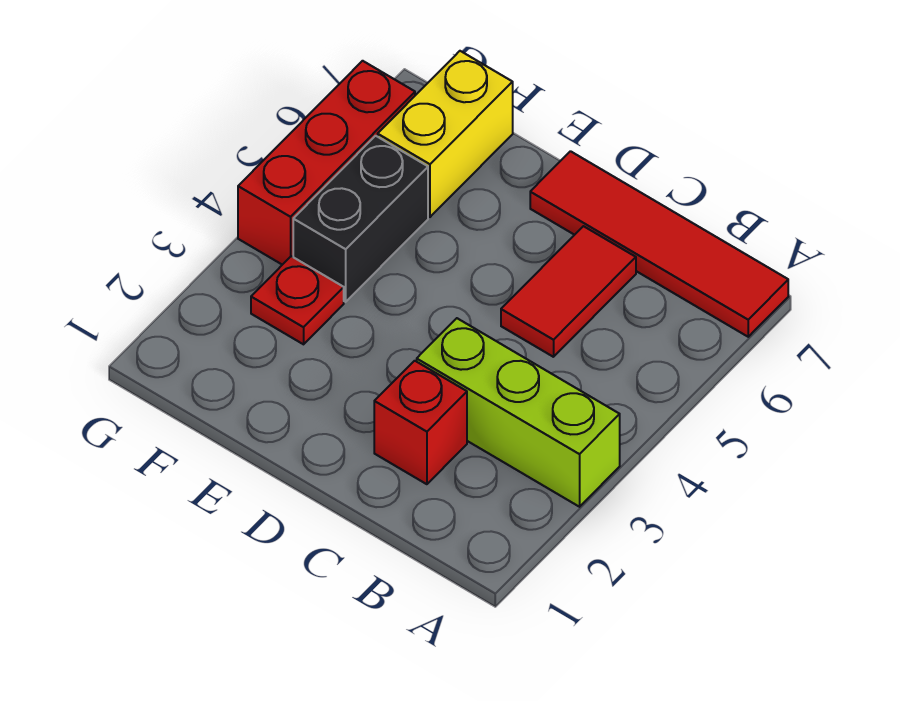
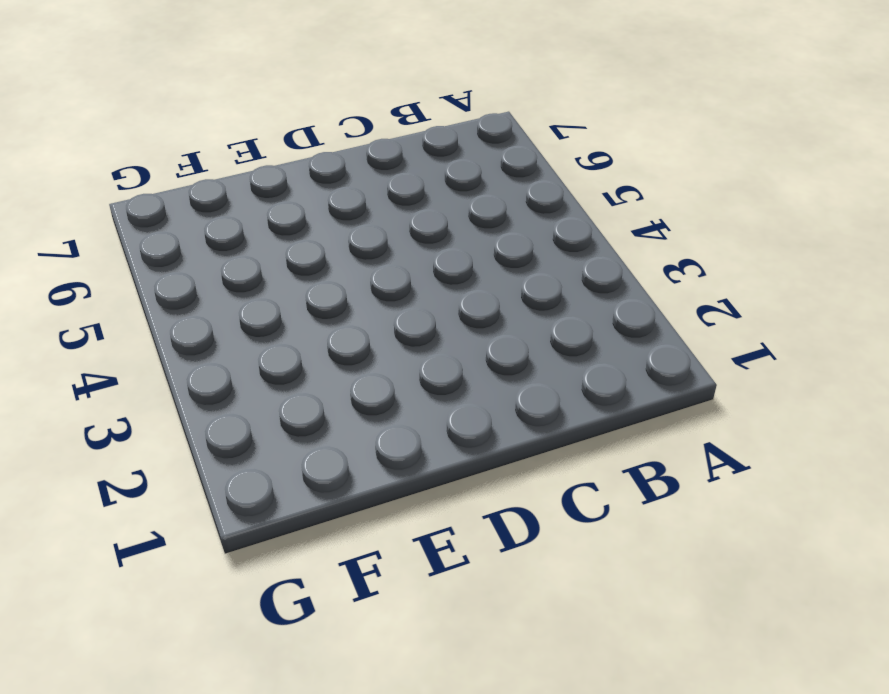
none -> lime 1x3 brick [417,318,620,507]
none -> red 1x4 tile [530,151,788,337]

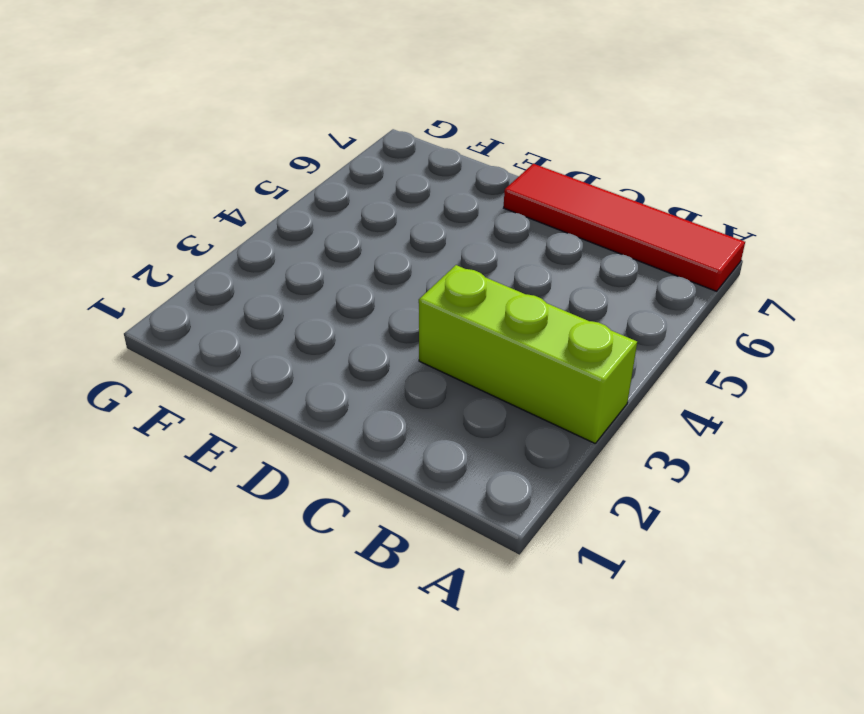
none -> red 1x1 brick [374,361,467,484]
none -> red 1x2 tile [501,226,636,357]

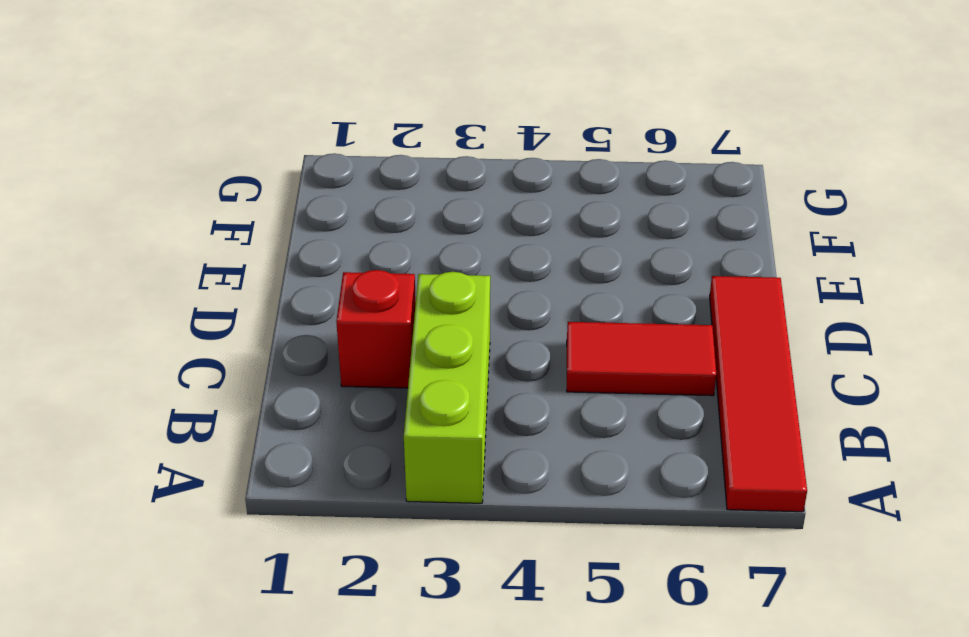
none -> red 1x1 plate [251,256,344,344]
none -> black 1x2 brick [293,136,428,302]

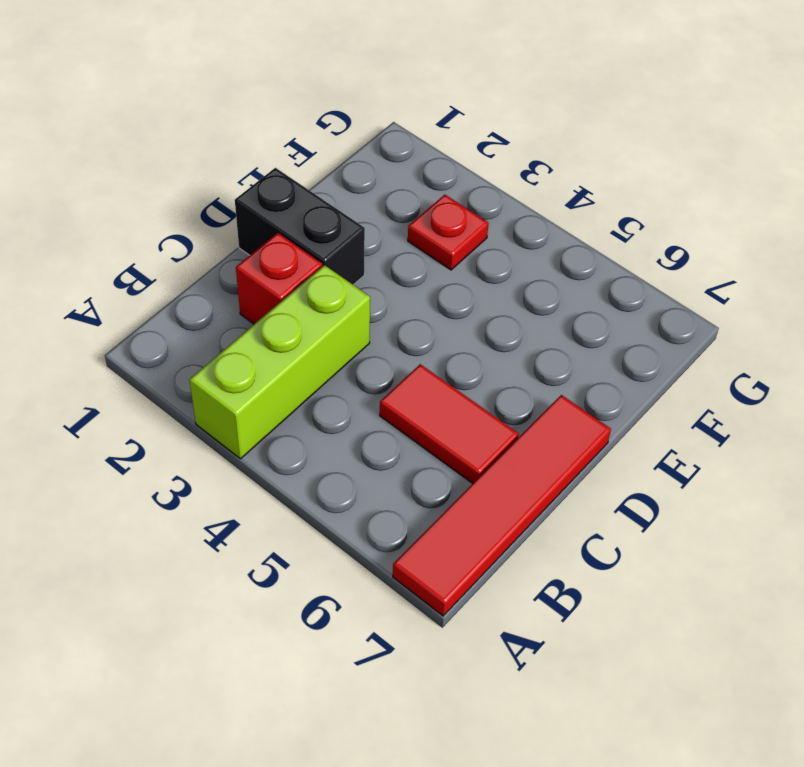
black 1x2 brick [235,168,365,285] -> black 1x2 brick moved to [293,136,428,302]
none -> yellow 1x2 brick [378,51,513,217]
none -> red 1x3 brick [238,61,415,265]

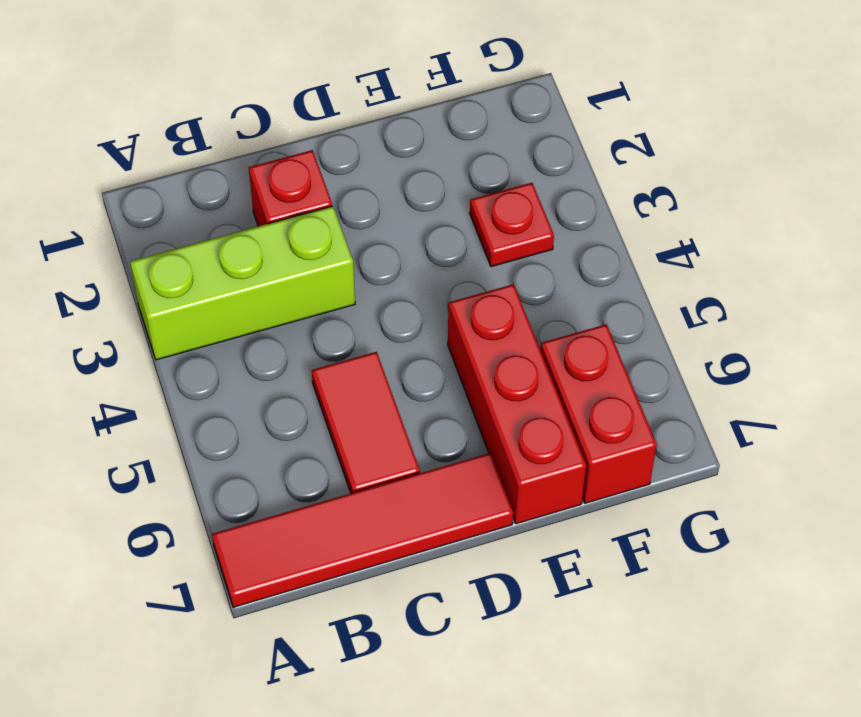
red 1x3 brick [448,284,586,524] -> red 1x3 brick moved to [238,61,415,265]
red 1x2 brick [540,324,657,503] -> yellow 1x2 brick [378,51,513,217]
none -> black 1x2 brick [293,136,428,302]

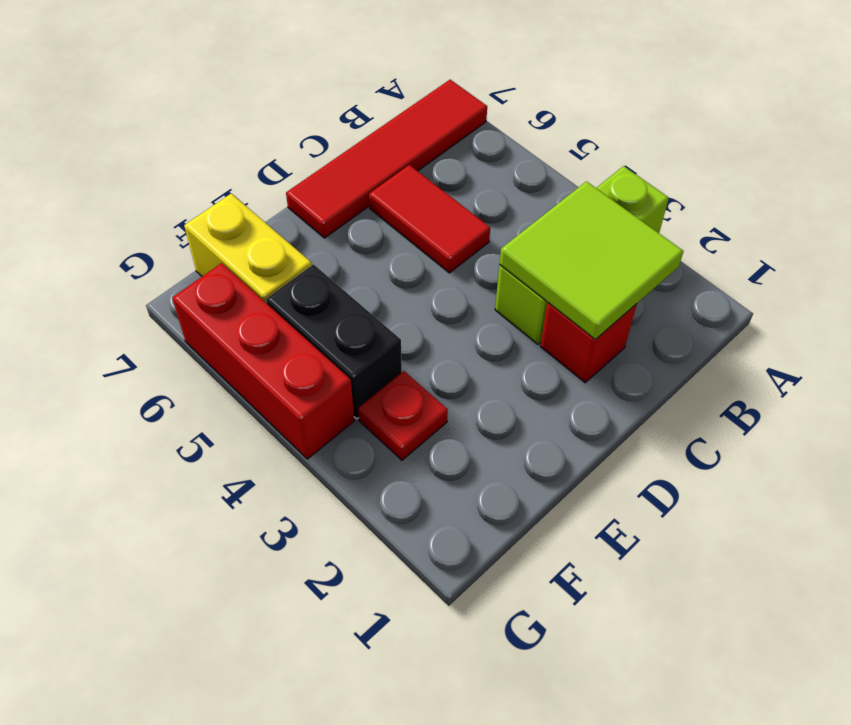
lime 2x2 tile [500,181,683,340] -> none

